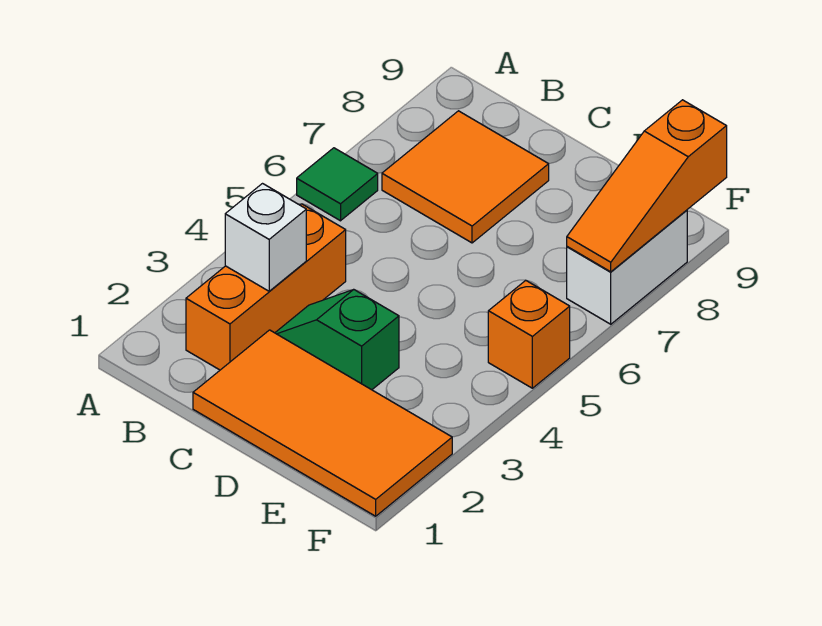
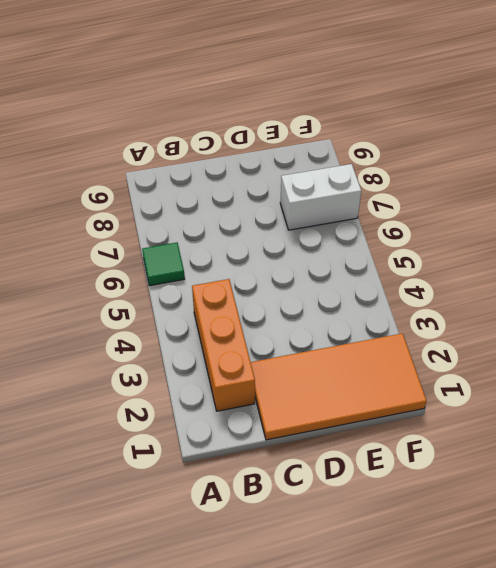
white 1x2 brick [280,164,361,230] -> white 1x2 brick turned to [567,210,687,324]
none -> orange 2x2 tile [382,111,549,243]
none -> green 1x2 slope [275,290,399,390]

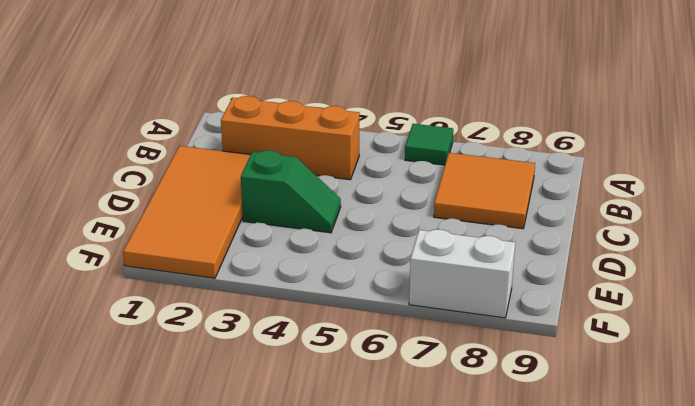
green 1x2 slope [241,150,341,233] -> green 1x2 slope turned to [275,290,399,390]
none -> orange 1x1 brick [488,280,570,388]
none -> white 1x1 brick [225,184,306,291]

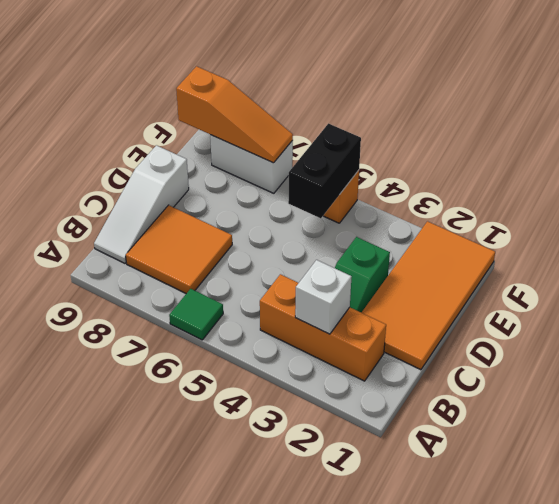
white 1x3 slope [94,145,189,263] -> none
black 1x2 brick [288,124,361,218] -> none

